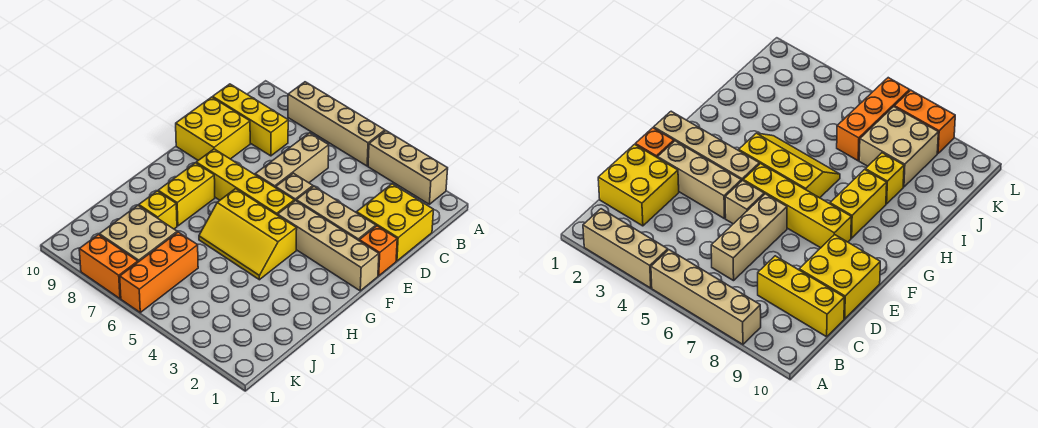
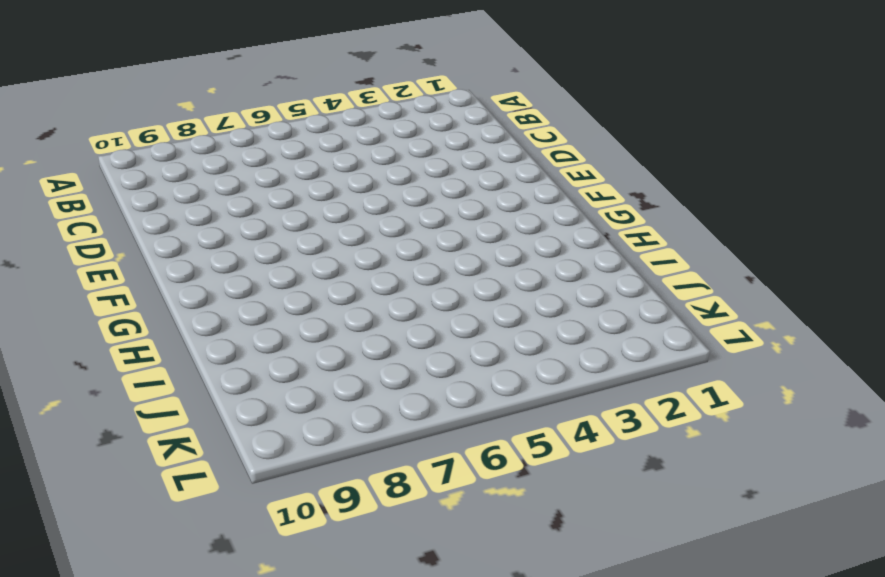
none -> tan 1x3 brick [368,131,448,204]
none -> tan 1x4 brick [288,82,385,166]
none -> yellow 2x2 brick [357,184,434,261]

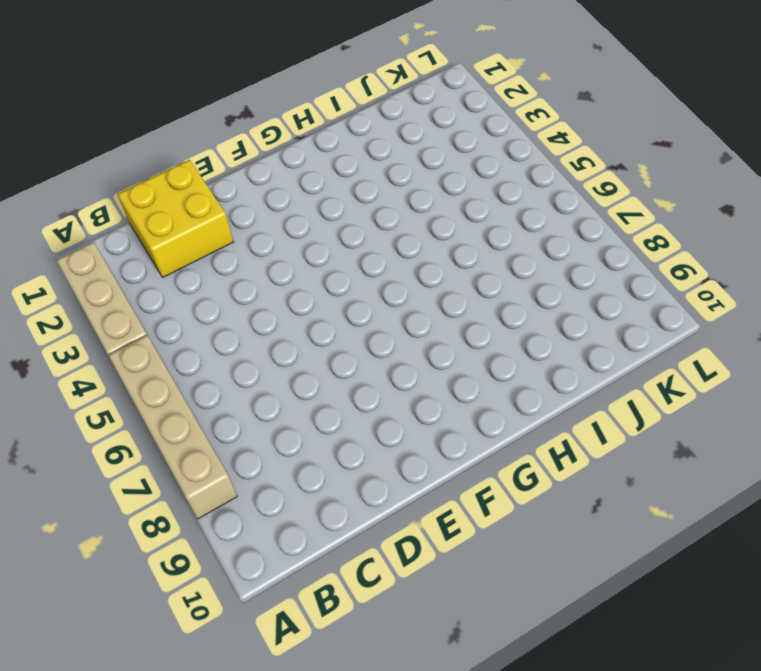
none -> tan 1x3 brick [255,133,329,188]
none -> yellow 1x3 brick [213,84,288,156]
none -> yellow 2x2 brick [176,97,250,160]

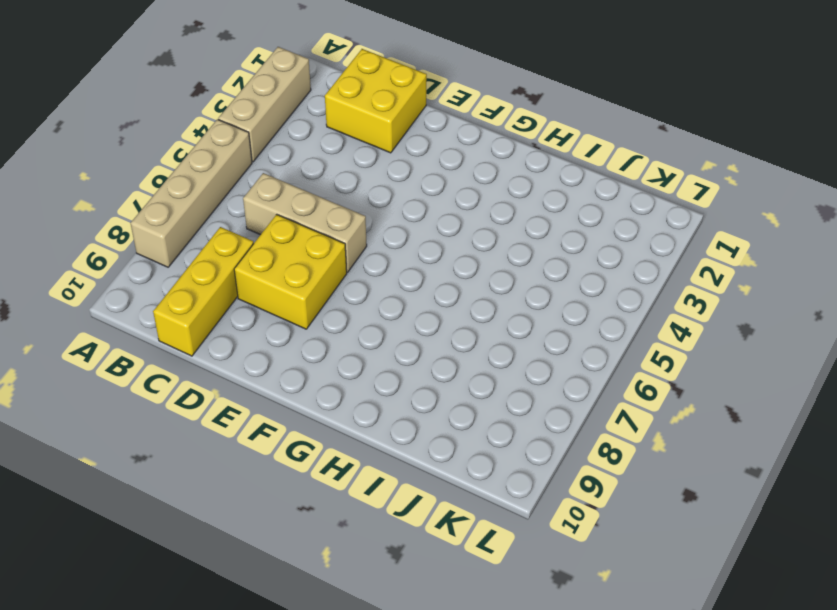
yellow 2x2 brick [234,214,347,329] -> yellow 2x2 brick moved to [176,97,250,160]
none -> orange 1x1 brick [359,226,397,276]
none -> tan 1x3 brick [296,186,376,240]
none -> tan 1x1 brick [276,173,313,201]

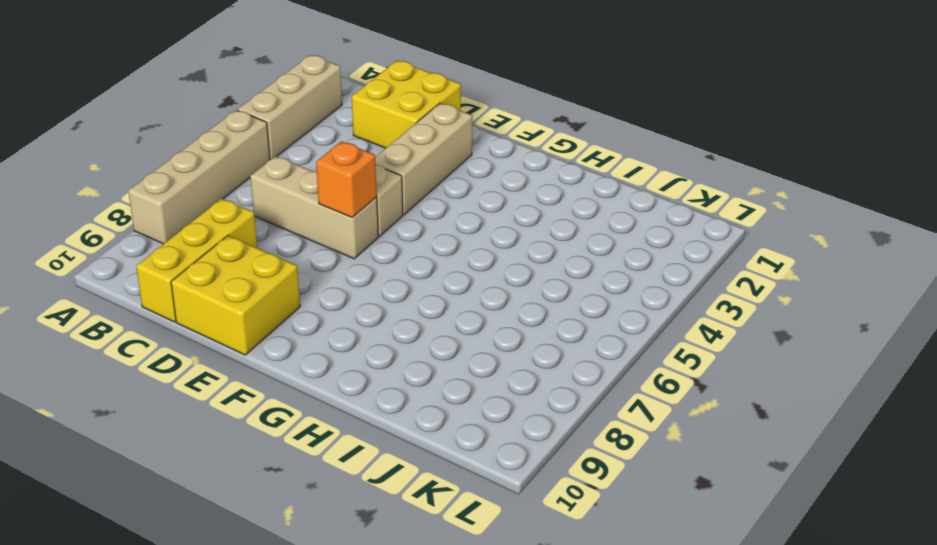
orange 1x1 brick [316,141,377,218] -> orange 1x1 brick moved to [359,226,397,276]
none -> tan 1x4 brick [278,200,379,291]
none -> yellow 1x4 brick [196,149,294,215]
none -> yellow 2x3 slope [199,189,297,280]

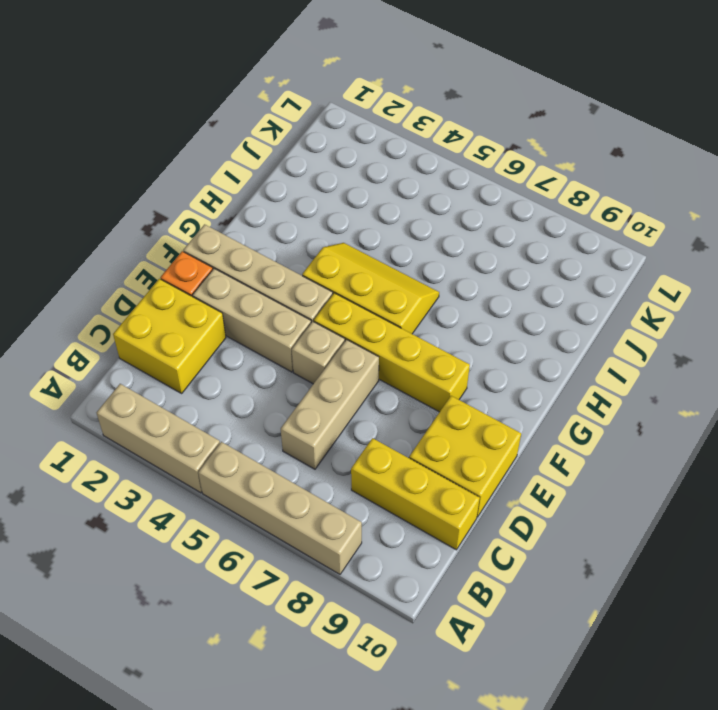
none -> yellow 1x2 brick [158,163,215,226]
none -> yellow 1x1 brick [139,191,177,229]
none -> orange 1x3 brick [120,232,198,312]

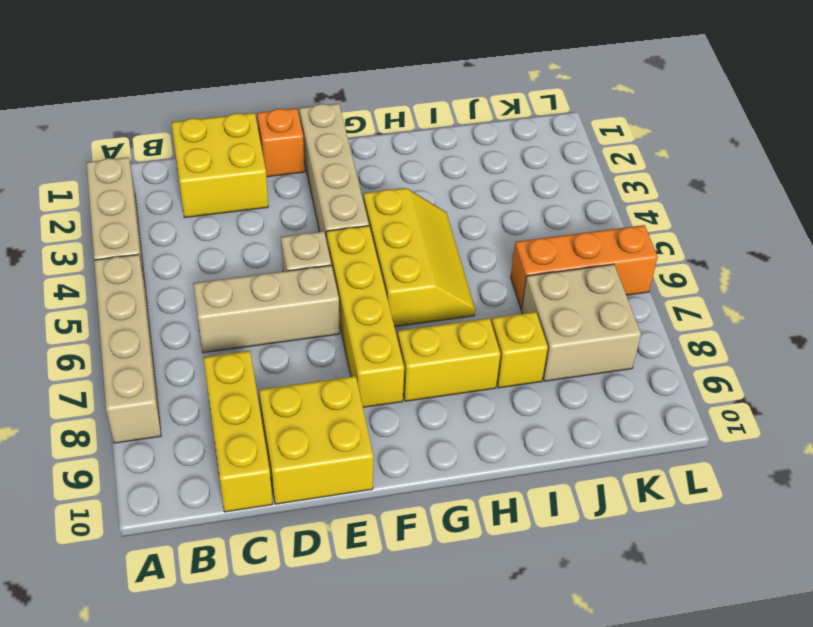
none -> tan 1x3 brick [296,186,376,240]
none -> orange 1x2 brick [79,235,138,298]

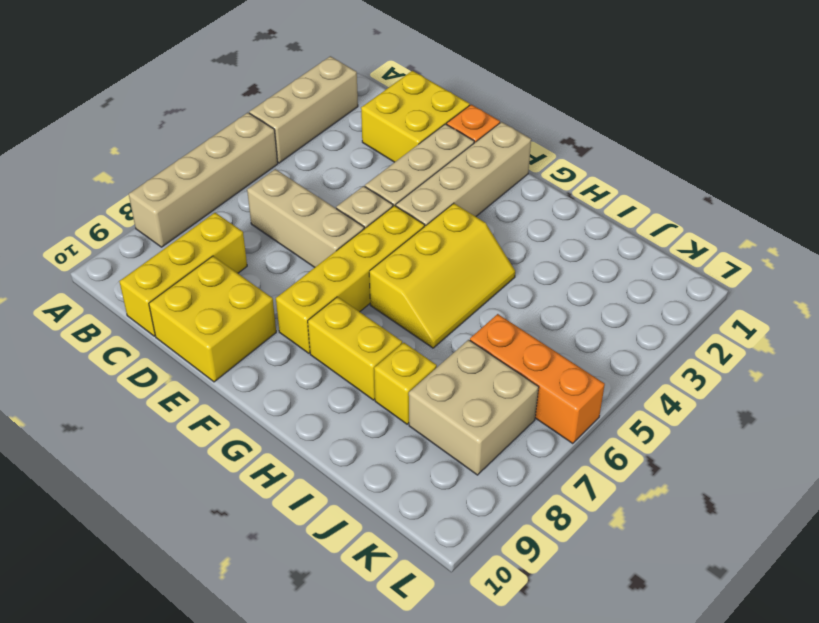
none -> orange 1x2 brick [79,235,138,298]

